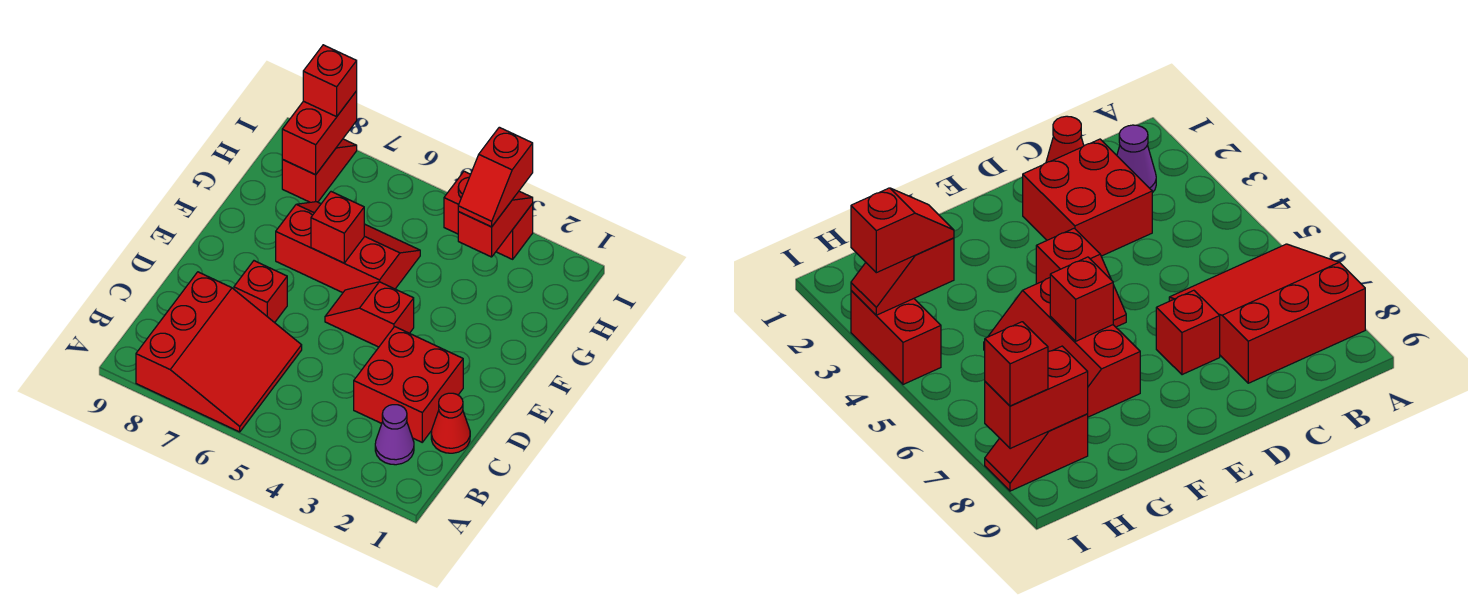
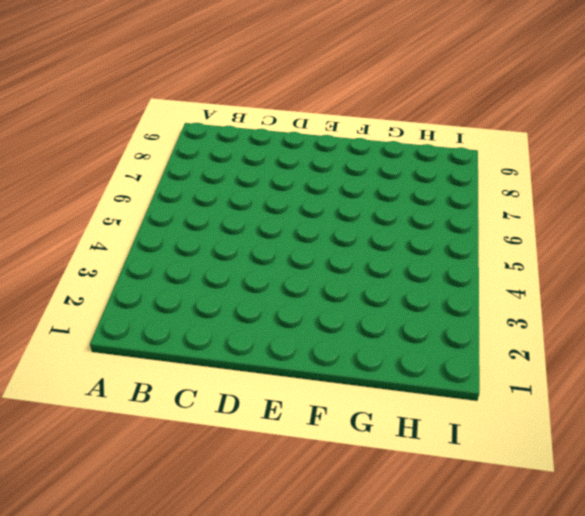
none -> red 3x3 slope [136,272,302,432]
none -> purple 1x1 cone [375,405,414,465]
none -> red 1x1 cone [431,393,470,453]

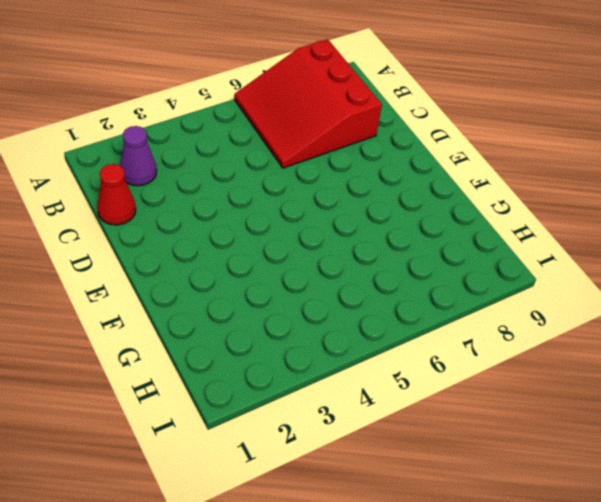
none -> red 2x2 brick [354,327,463,442]
none -> red 1x1 brick [234,261,287,323]
none -> red 1x2 slope [325,282,414,347]

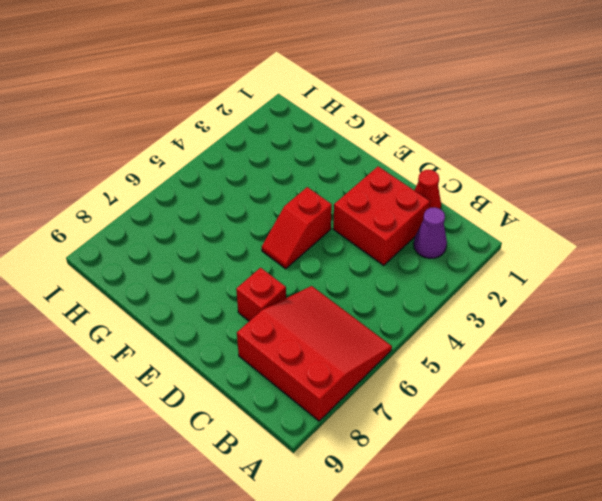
none -> red 2x3 slope [276,202,420,293]
none -> red 1x2 slope [282,139,357,202]
none -> red 1x2 brick [444,171,533,259]

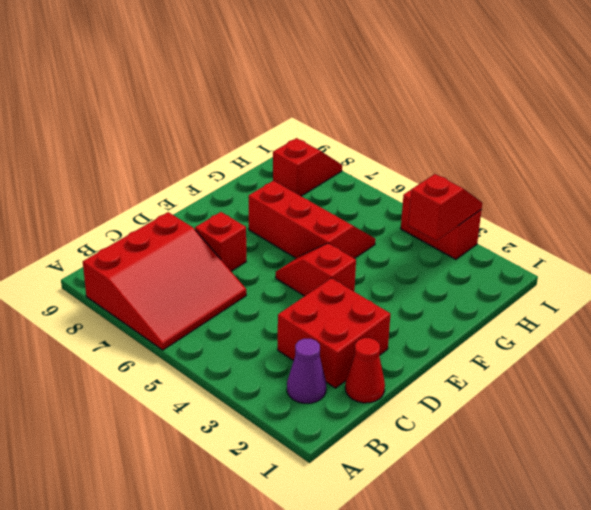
none -> red 1x1 brick [311,192,364,263]
none -> red 1x2 brick [282,91,357,175]
none -> red 1x2 slope [458,127,533,227]

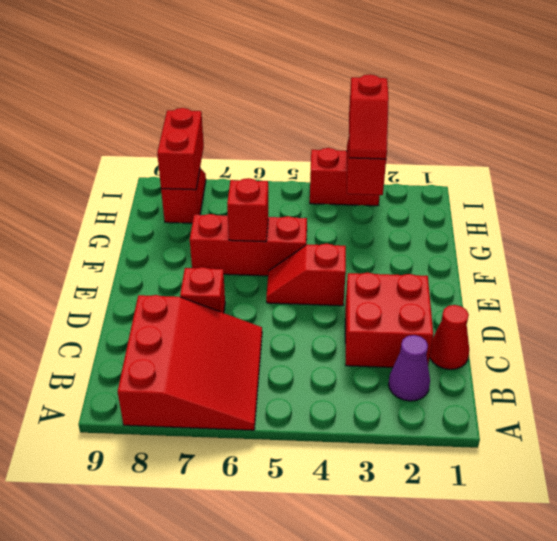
none -> red 1x1 brick [303,45,357,117]

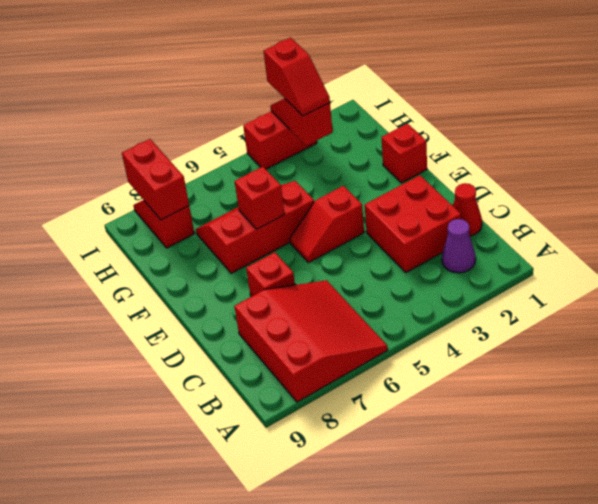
red 1x1 brick [382,124,427,183] -> red 1x1 brick moved to [303,45,357,117]

